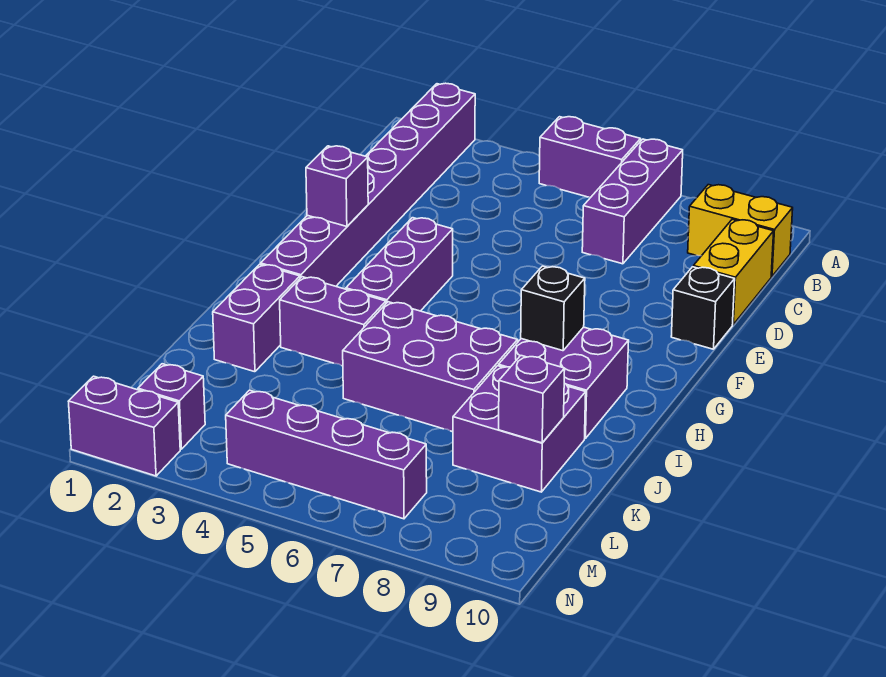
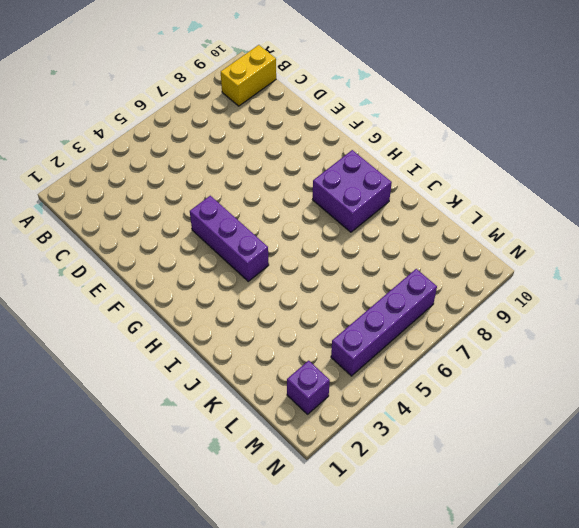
none -> purple 1x8 brick [261,83,475,286]
none -> purple 1x2 brick [539,117,641,197]
none -> purple 1x3 brick [582,139,683,264]

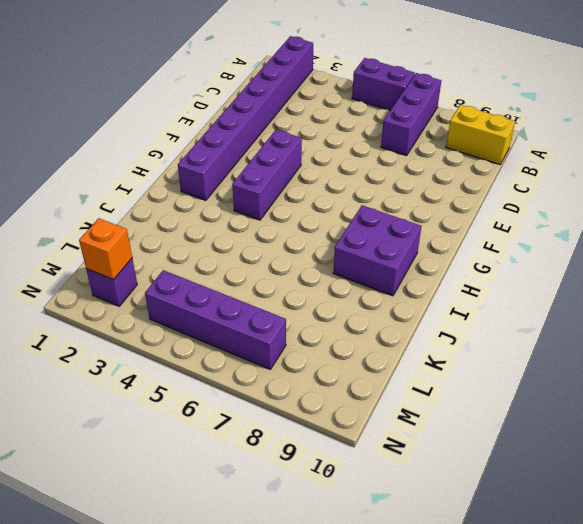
orange 1x1 brick [79,218,132,280] -> none
none -> yellow 1x2 brick [693,219,774,324]
none -> black 1x1 brick [671,267,735,349]
none -> purple 1x2 brick [213,264,300,372]

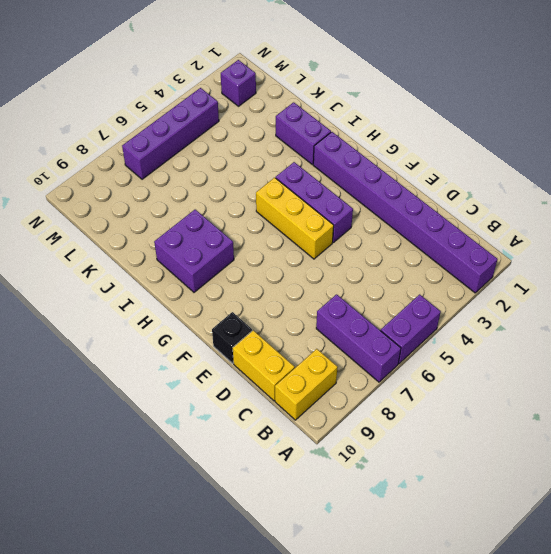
yellow 1x3 brick [256,178,334,259] -> none
none -> purple 1x2 brick [280,277,386,366]
none -> purple 2x3 brick [343,302,518,432]
none -> purple 2x2 brick [453,366,586,492]

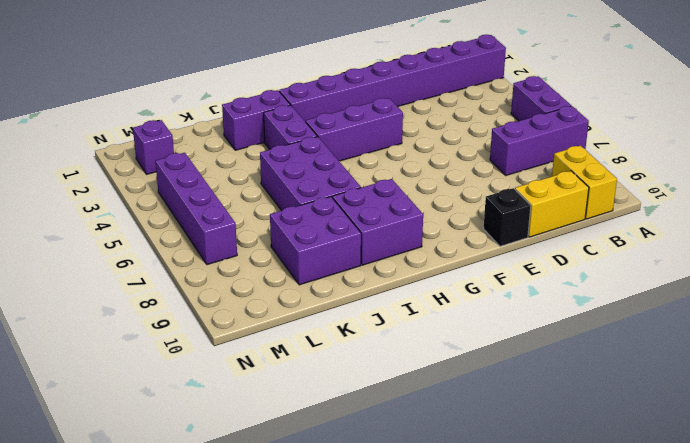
none -> purple 1x2 brick [68,376,180,476]
none -> purple 1x1 brick [306,146,368,227]
none -> black 1x1 brick [521,266,585,351]

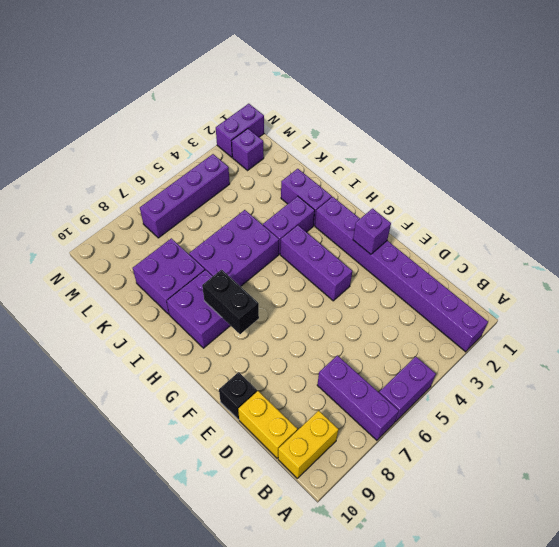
black 1x2 brick [202,270,259,334] -> black 1x1 brick [521,266,585,351]
none -> purple 1x1 brick [499,356,565,443]

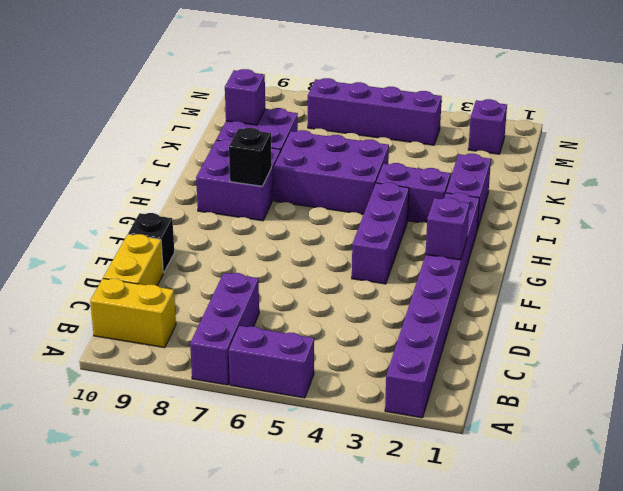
none -> purple 1x2 brick [68,376,180,476]

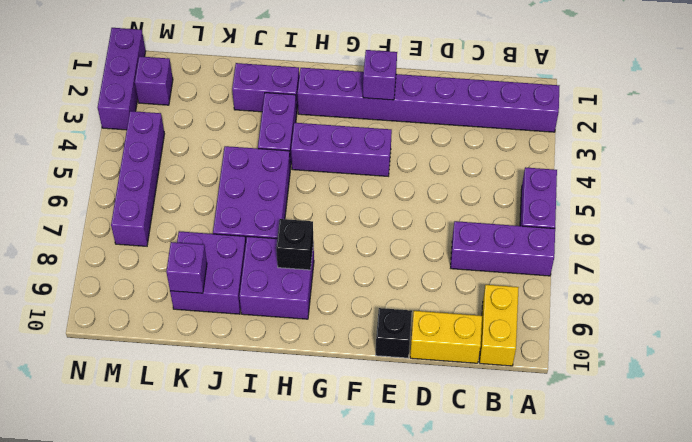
purple 1x3 brick [98,28,146,130] -> purple 1x2 brick [68,376,180,476]

